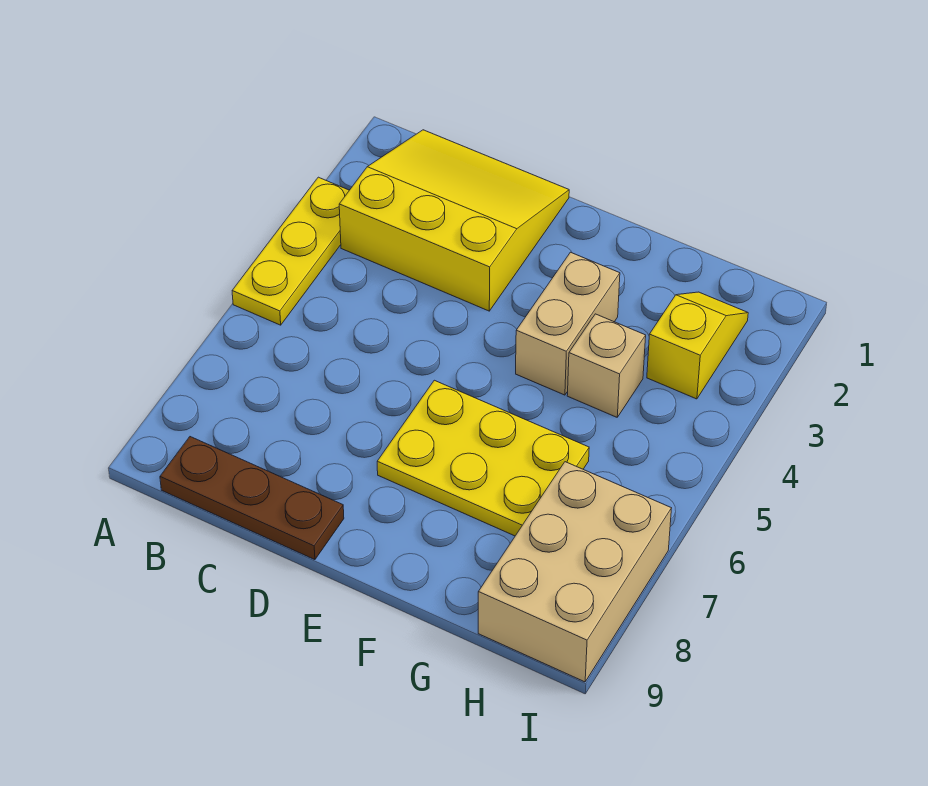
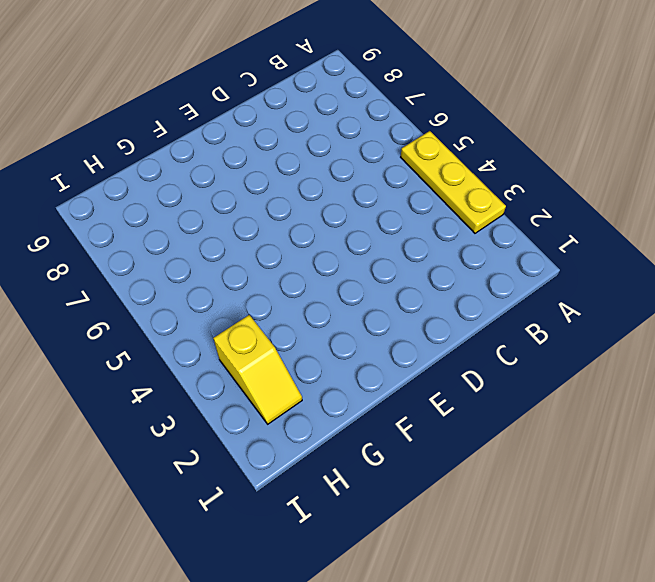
none -> yellow 3x3 slope [339,130,569,311]
none -> brown 1x3 plate [160,437,344,560]

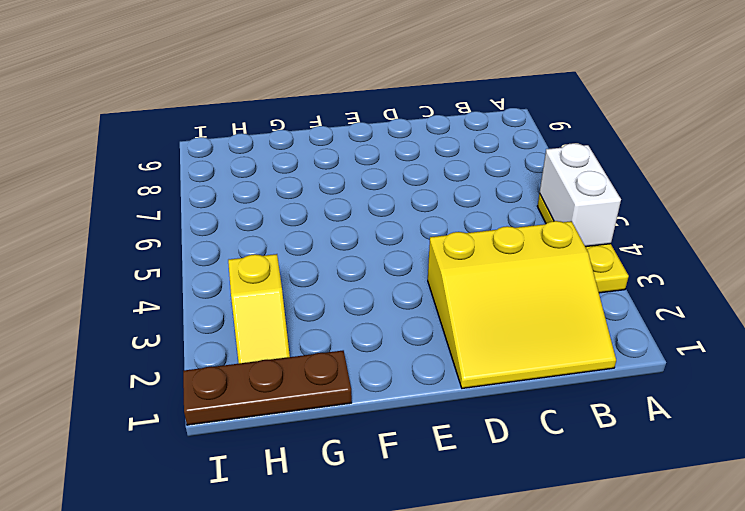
white 1x2 brick [540,143,621,247] -> none
brown 1x3 plate [183,351,352,425] -> brown 1x3 plate moved to [160,437,344,560]
none -> yellow 2x3 plate [377,380,589,536]
none -> tan 1x2 brick [516,252,620,395]

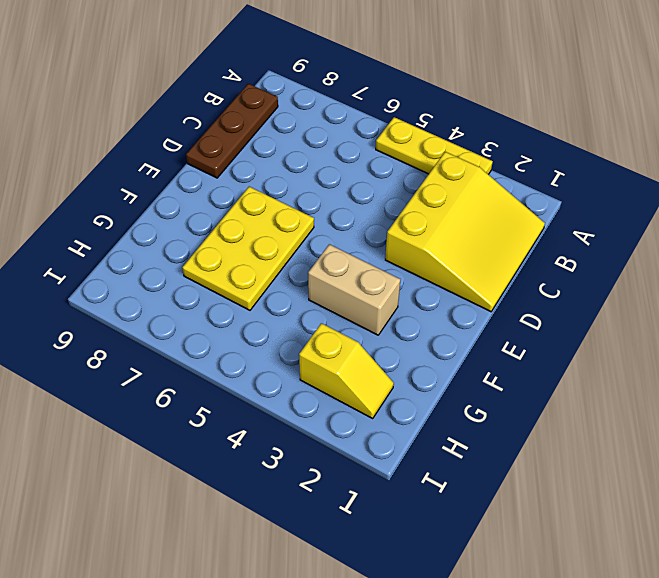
none -> tan 1x1 brick [567,314,646,417]
none -> tan 2x3 brick [478,462,672,682]

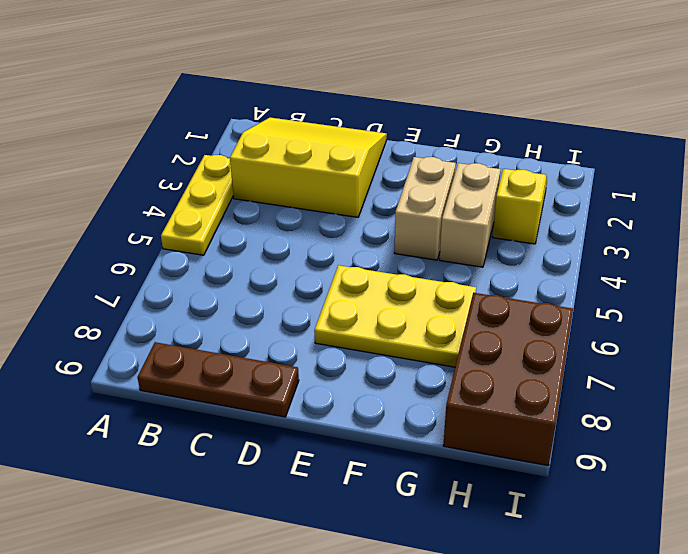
tan 1x2 brick [440,163,501,267] -> tan 1x1 brick [567,314,646,417]
brown 2x3 brick [443,293,573,465] -> tan 2x3 brick [478,462,672,682]

